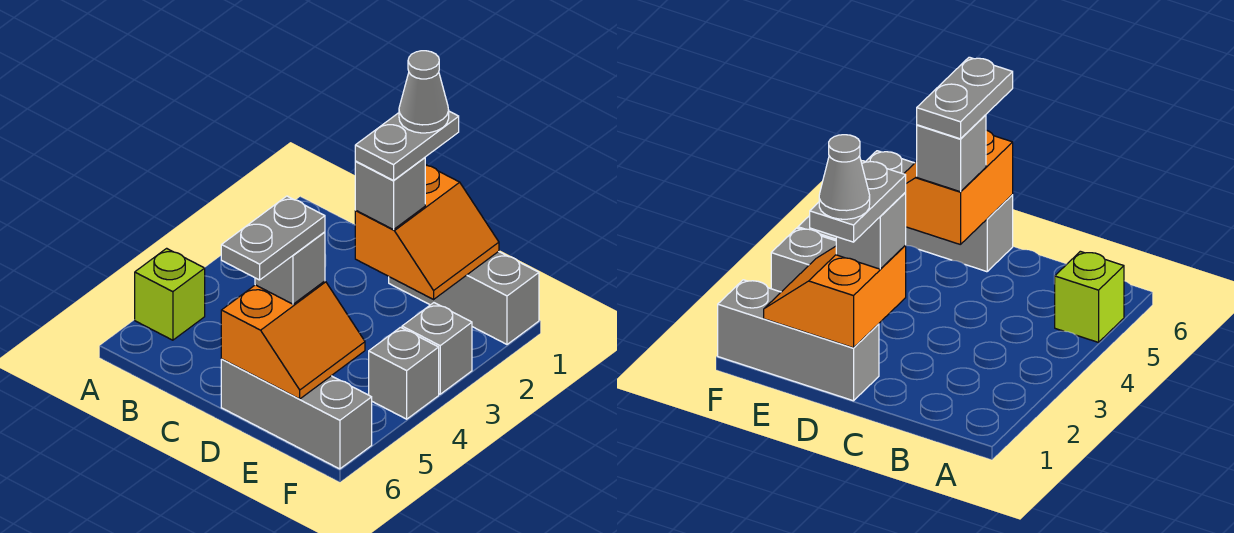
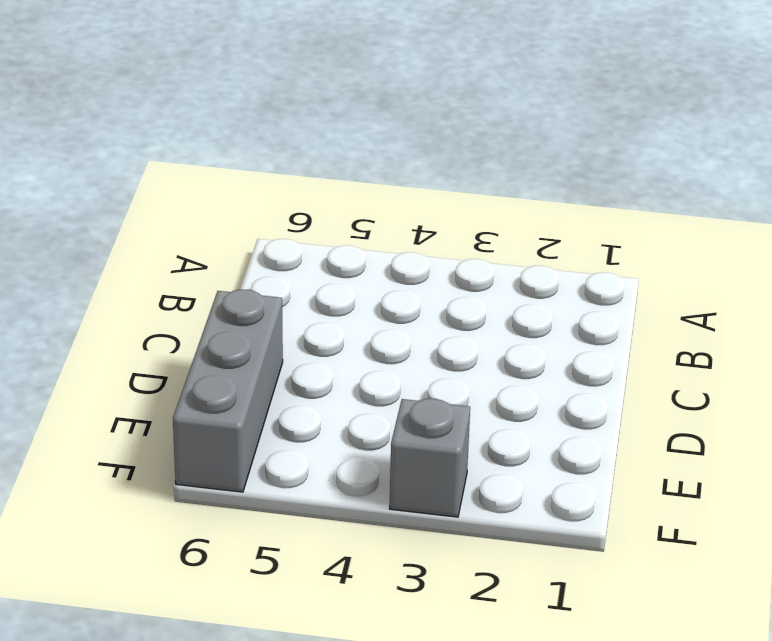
none -> lime 1x1 brick [135,248,205,340]
none -> grey 1x3 brick [389,251,539,344]
none -> grey 1x1 brick [369,327,439,419]

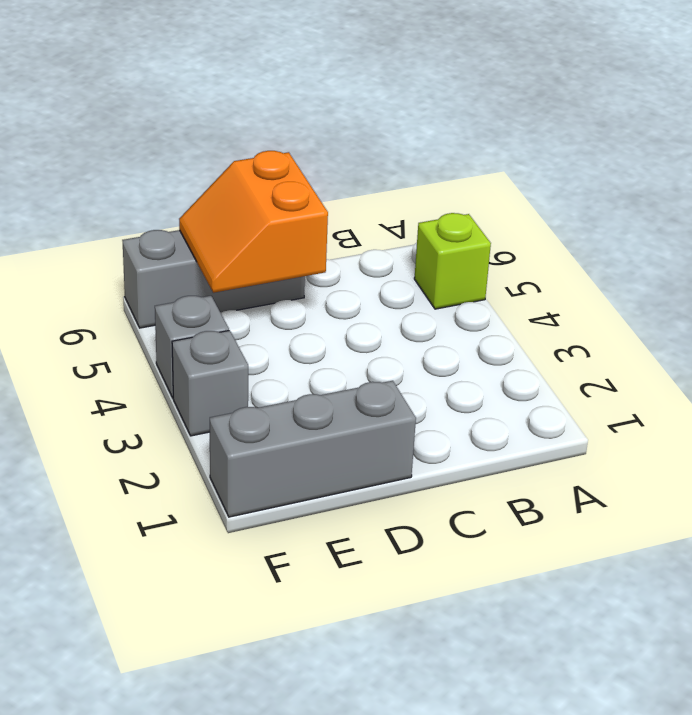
none -> orange 2x2 slope [355,164,499,299]
none -> grey 1x1 brick [355,158,425,230]
none -> grey 1x1 brick [255,232,325,304]

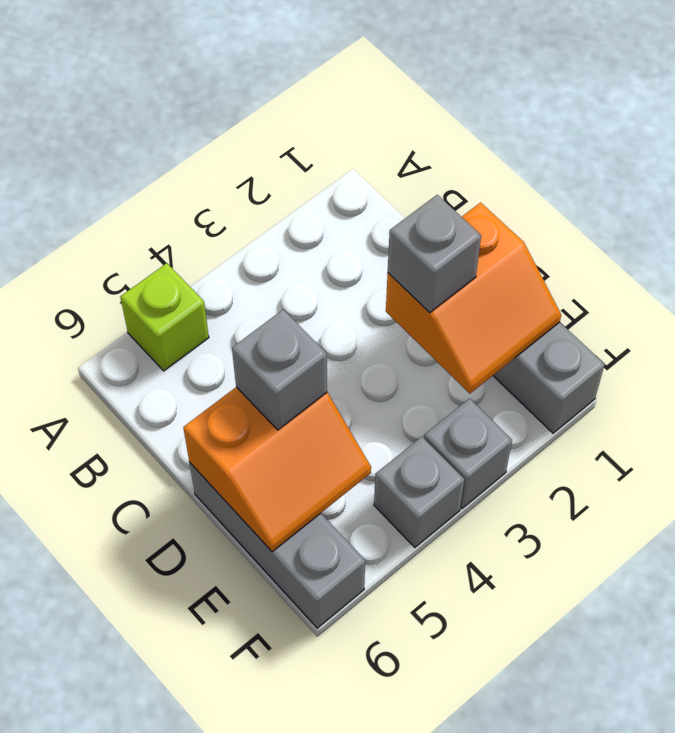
none -> grey 1x2 plate [355,111,459,180]
none -> grey 1x2 plate [221,196,325,280]
none -> grey 1x1 cone [399,51,449,133]

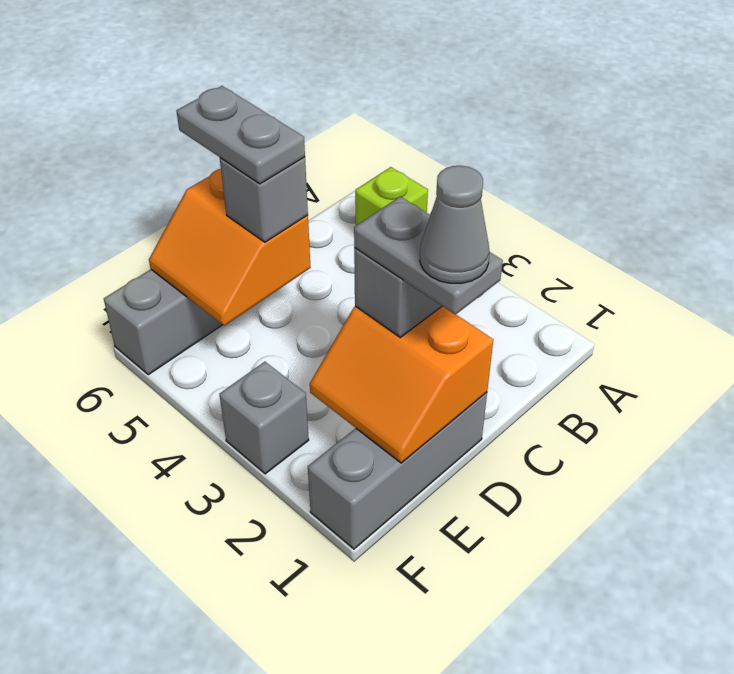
none -> grey 1x1 brick [369,327,439,419]

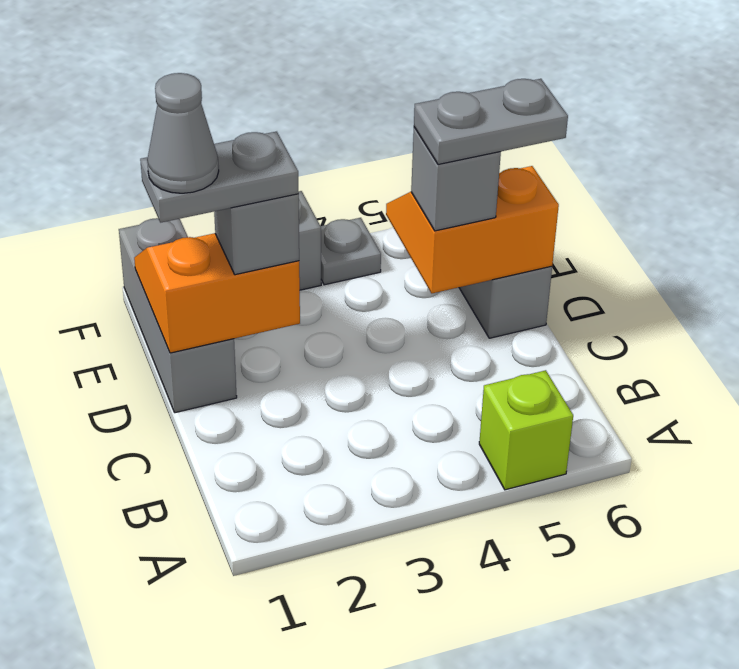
grey 1x1 plate [321,218,381,285] -> grey 1x1 brick [369,327,439,419]

